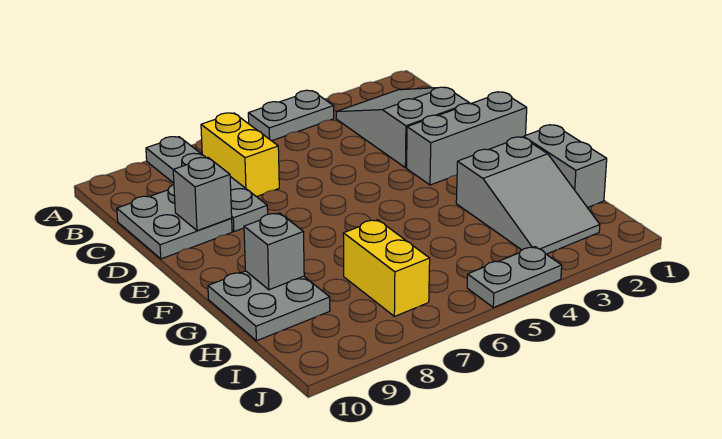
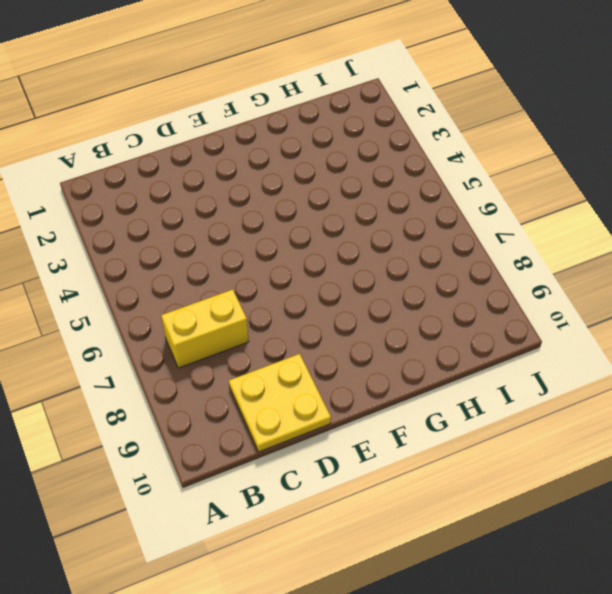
yellow 2x2 plate [229,354,331,452] -> grey 2x2 plate [117,185,232,259]
none -> grey 1x2 plate [248,90,334,141]
none -> grey 1x4 plate [146,137,268,232]
none -> grey 2x3 slope [336,87,470,168]

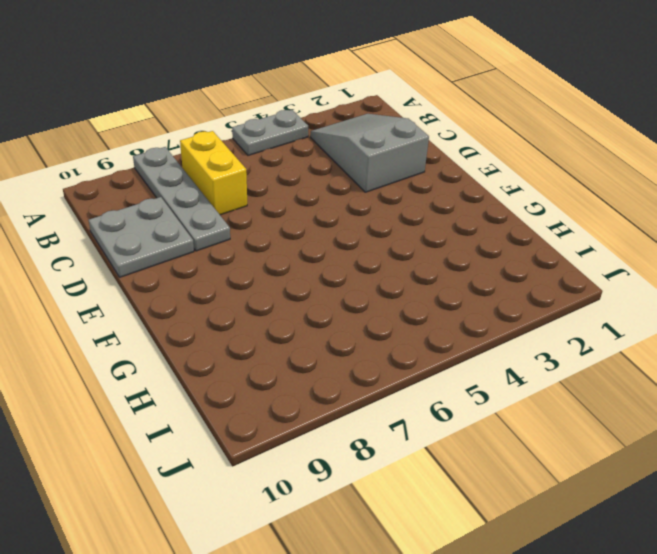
none -> grey 1x3 brick [407,92,527,185]
none -> grey 1x2 brick [524,125,607,208]
none -> grey 2x3 slope [456,137,600,254]

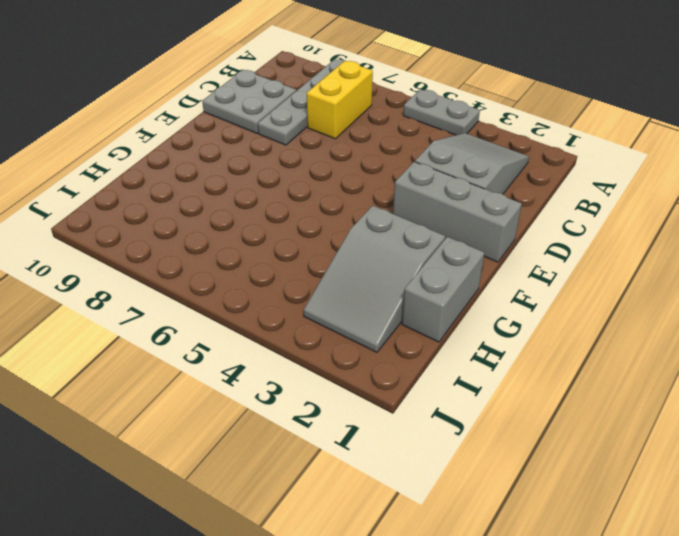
none -> grey 2x2 plate [208,271,330,341]
none -> yellow 1x2 brick [343,220,430,316]
none -> grey 1x2 plate [467,247,562,307]

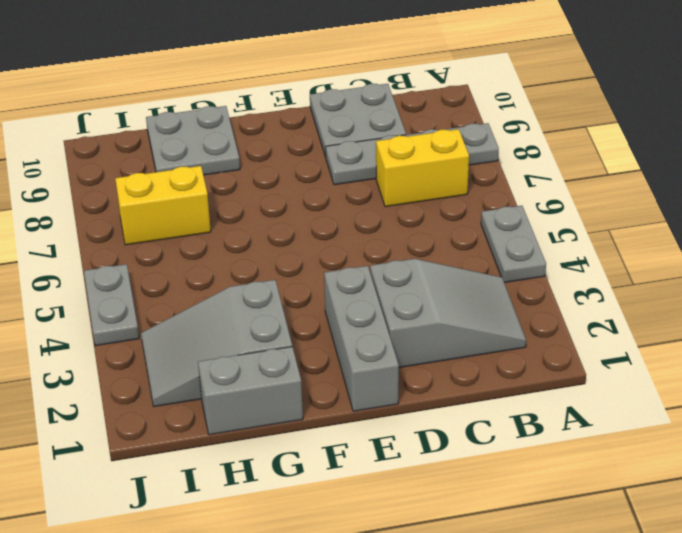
none -> grey 1x1 brick [173,157,232,231]
none -> grey 1x1 brick [244,213,304,290]

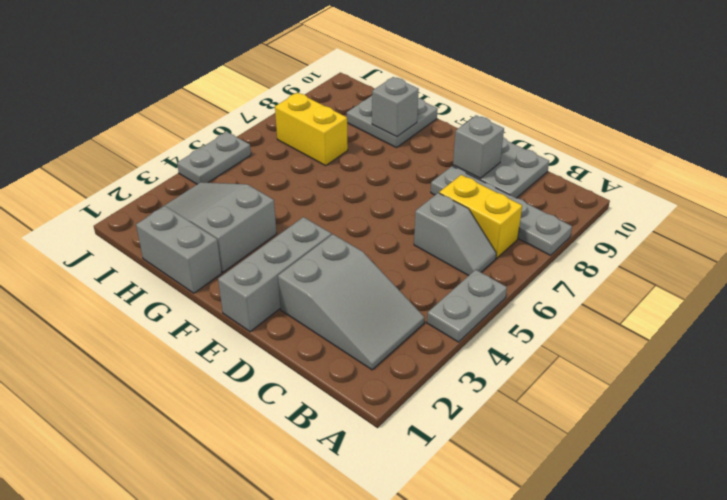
grey 1x2 slope [414,193,496,276] -> none

